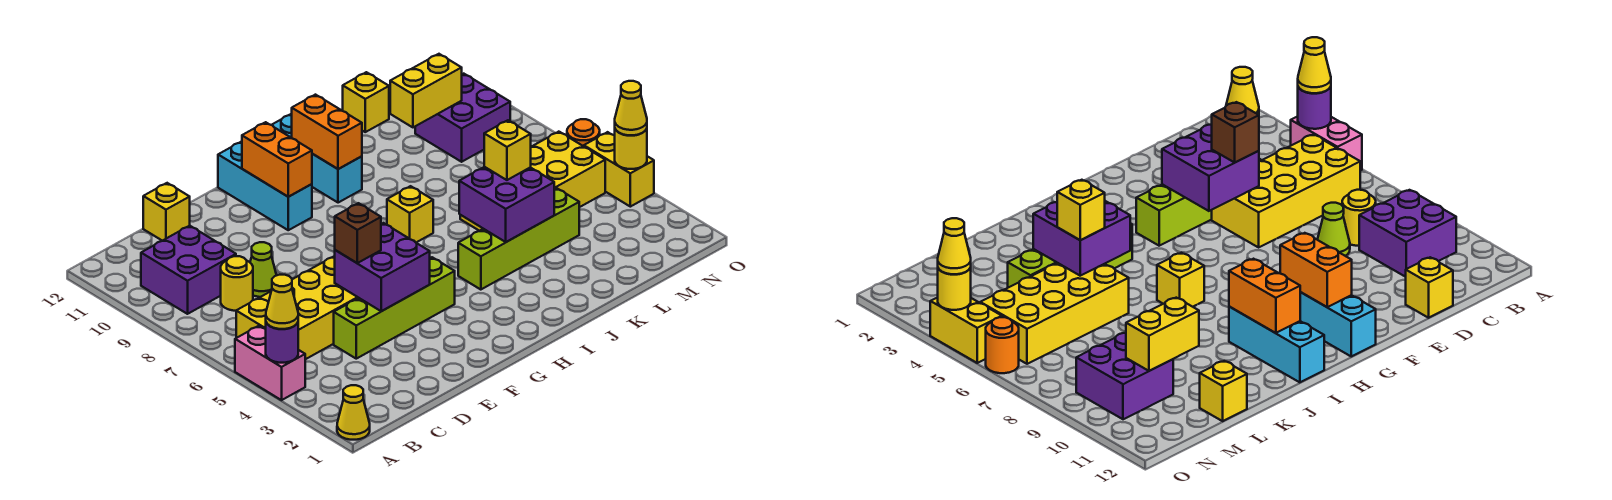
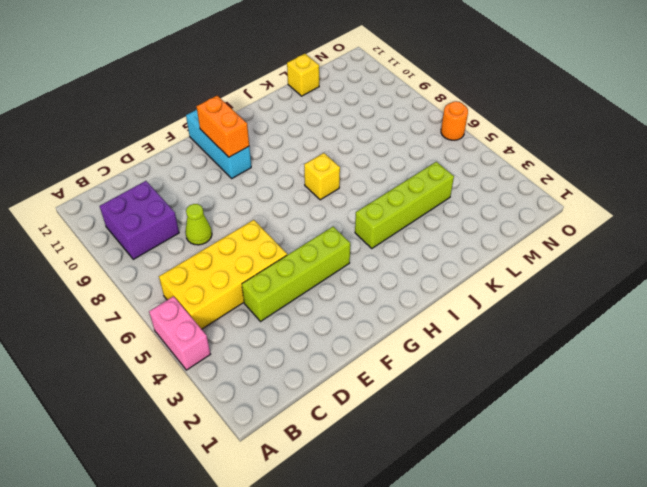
none -> yellow 1x1 cone [337,385,370,440]
none -> yellow 1x1 round brick [221,256,253,311]
none -> yellow 1x1 brick [143,183,190,241]

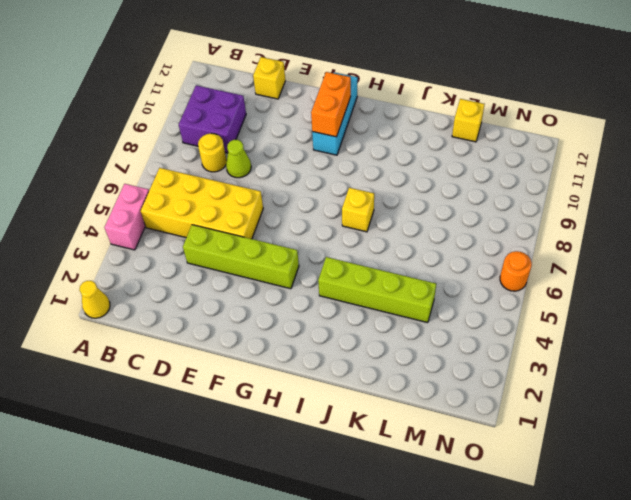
none -> cyan 1x3 brick [272,114,362,203]
none -> yellow 2x4 brick [460,132,605,231]
none -> purple 2x2 brick [415,74,510,162]

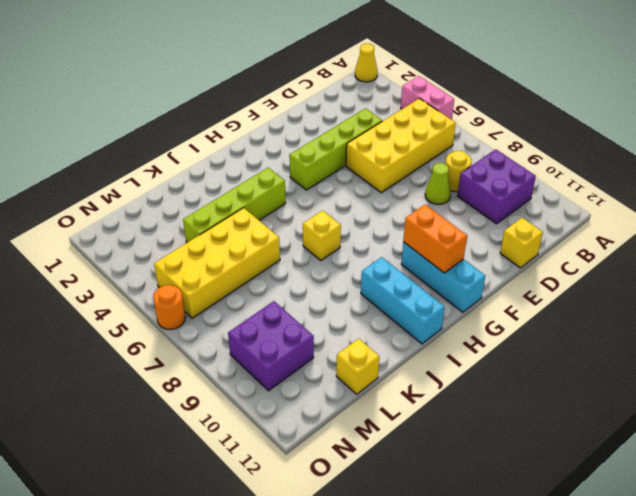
none -> yellow 1x2 brick [584,132,654,207]
none -> purple 1x1 round brick [266,323,298,363]
none -> purple 2x2 brick [335,223,430,311]

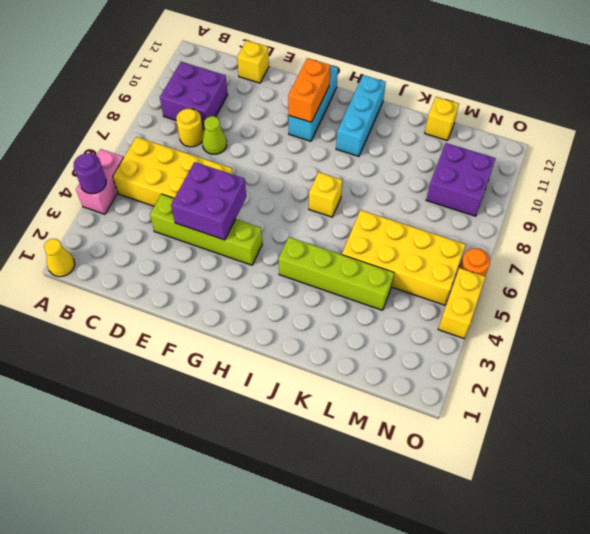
none -> orange 1x2 brick [292,95,362,169]
none -> purple 2x2 brick [459,167,554,242]
none -> yellow 1x2 brick [390,54,462,127]

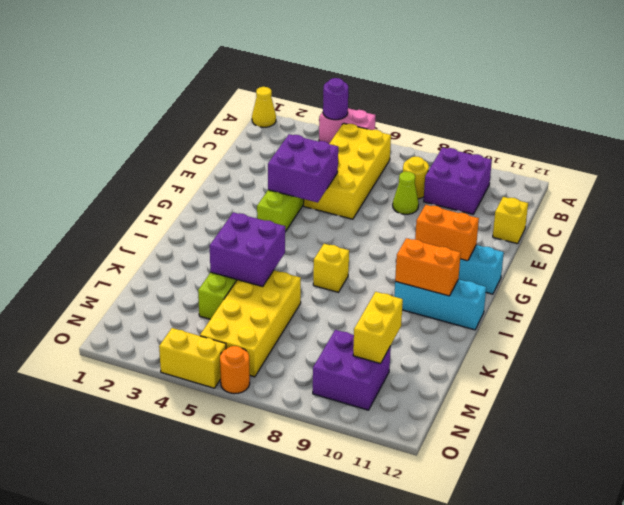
none -> yellow 1x1 brick [343,72,389,132]
none -> yellow 1x1 round brick [615,129,647,169]
none -> yellow 1x1 cone [266,275,298,329]

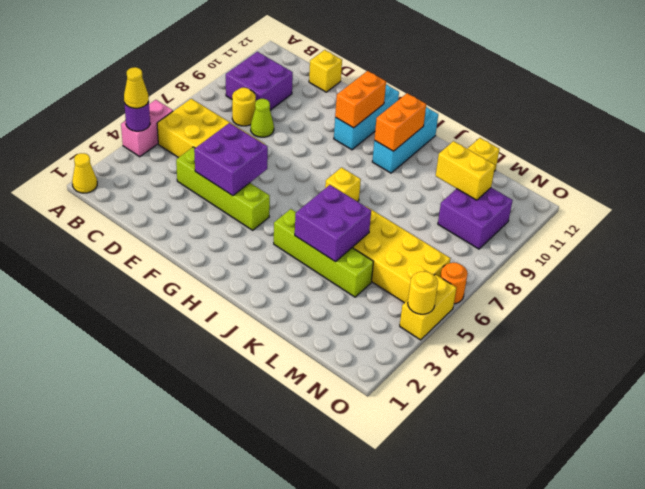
none -> brown 1x1 brick [335,203,381,263]
none -> yellow 1x1 brick [484,120,531,180]
none -> yellow 1x1 cone [615,81,647,135]

